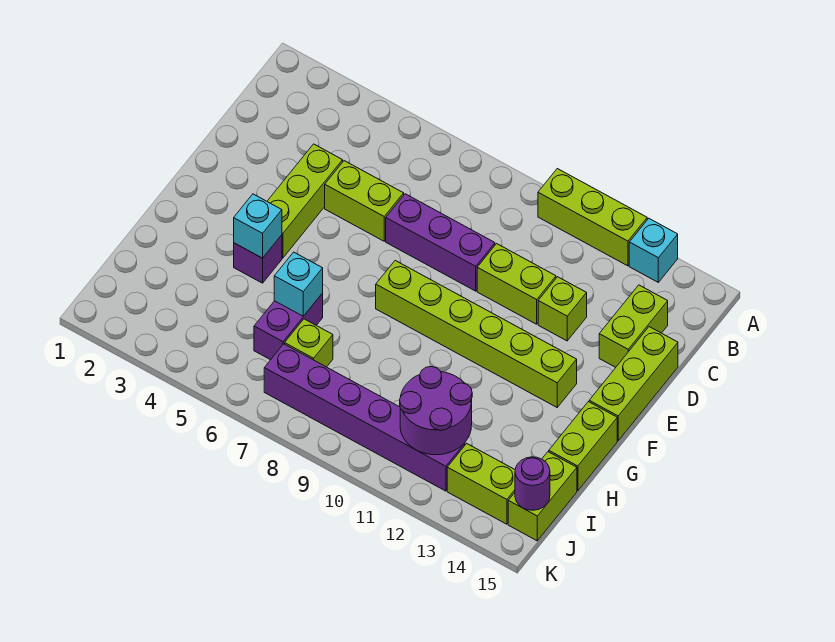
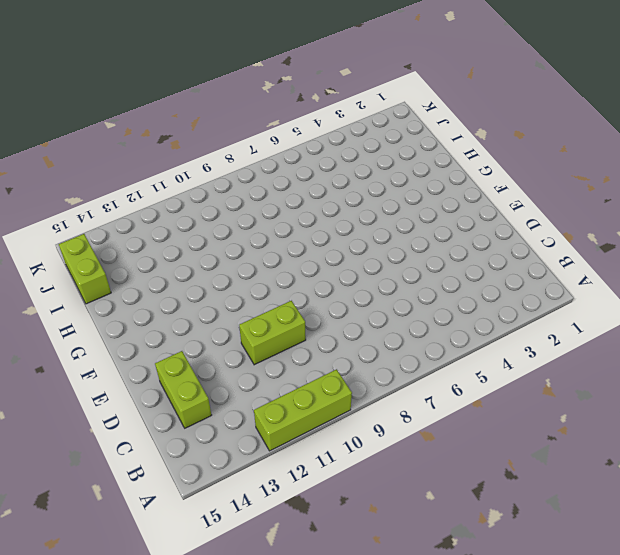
none -> cyan 1x1 brick [629,219,678,282]
none -> lime 1x3 brick [267,144,343,258]
none -> lime 1x2 brick [325,161,404,241]

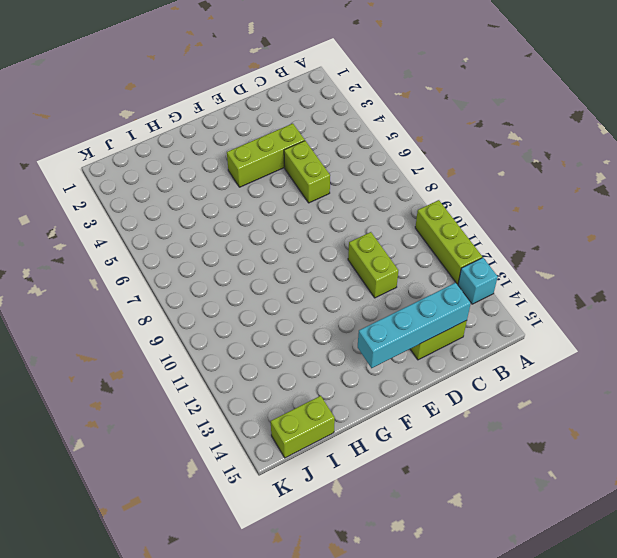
cyan 1x4 brick [358,283,471,368] -> none
none -> purple 1x3 brick [386,194,495,291]
none -> lime 1x1 brick [538,277,587,341]
none -> lime 1x3 brick [589,327,678,441]

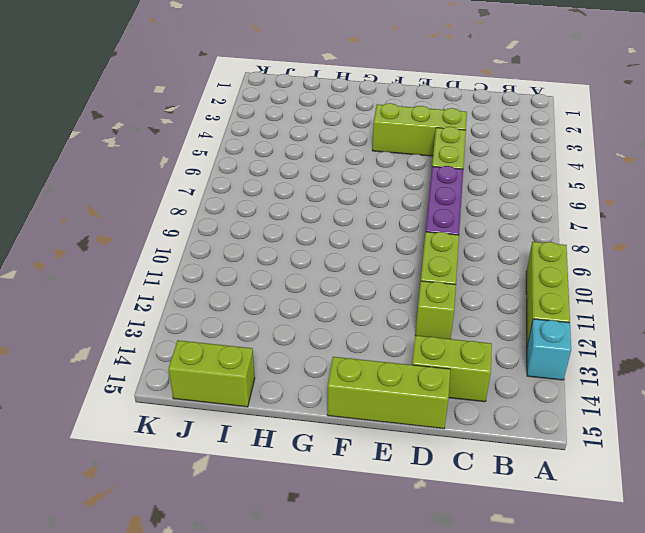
none -> lime 1x6 brick [376,261,577,407]
none -> purple 1x1 brick [234,235,282,283]
none -> lime 1x2 brick [549,402,617,491]

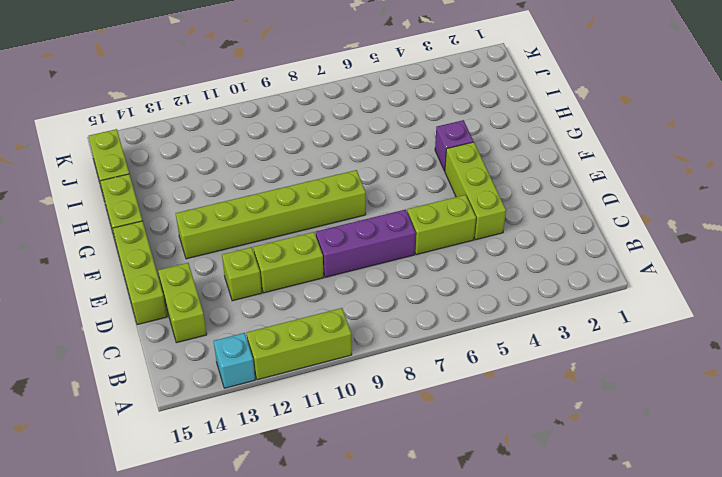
none -> purple 1x2 brick [254,293,323,360]
none -> lime 1x1 brick [285,319,333,367]
none -> purple 1x6 brick [264,344,465,491]

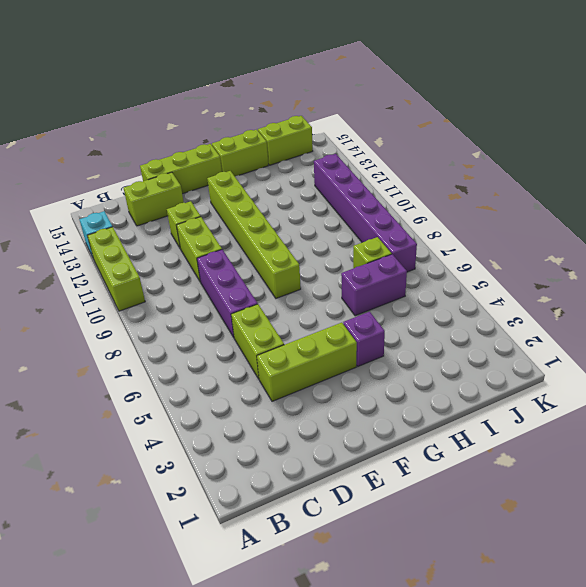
none -> lime 1x2 brick [447,444,515,524]
none -> cyan 1x1 brick [234,194,282,258]
none -> cyan 1x1 brick [274,252,323,316]

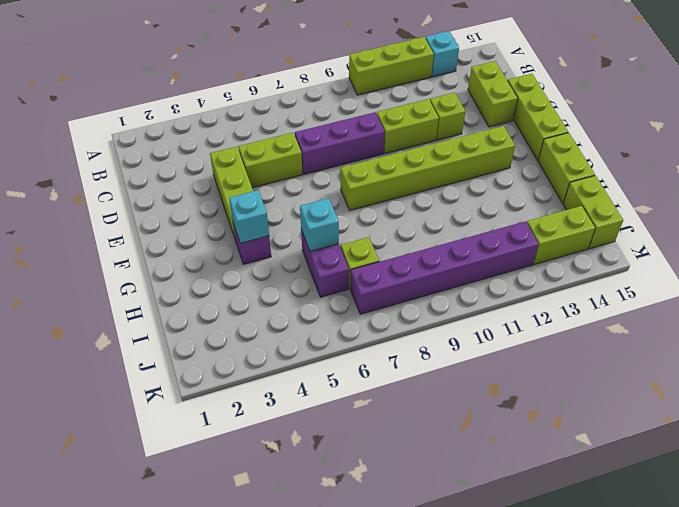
none -> purple 2x2 round brick [400,366,472,455]
none -> purple 1x1 round brick [515,457,550,510]

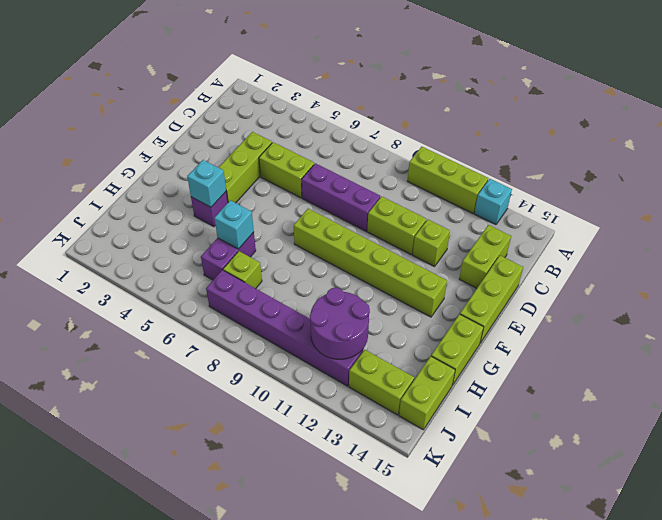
none -> purple 1x1 round brick [515,457,550,510]

